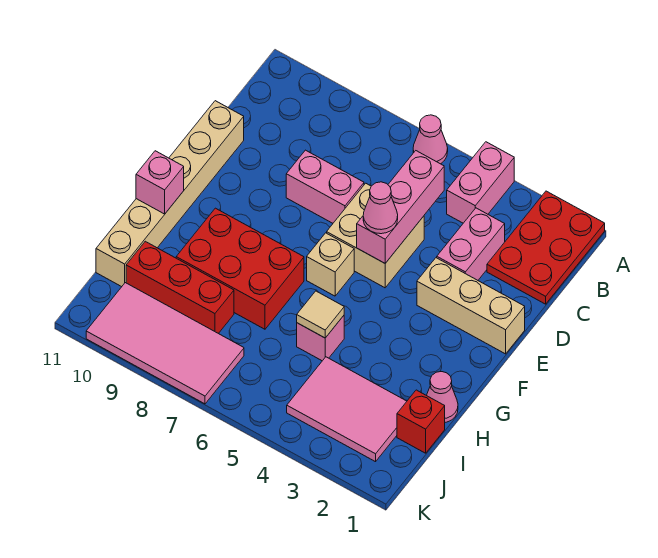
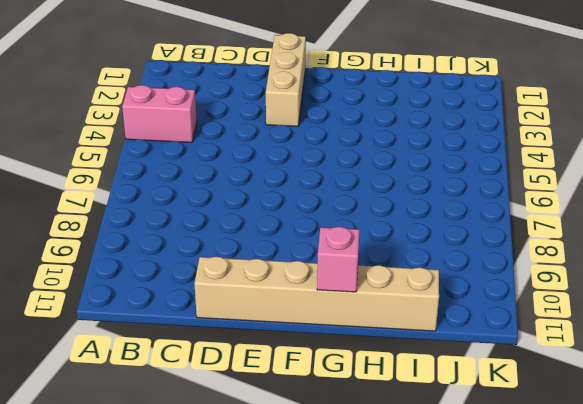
none -> red 2x3 plate [487,191,605,304]
none -> pink 1x1 cone [413,115,448,164]
none -> pink 1x2 brick [437,208,505,280]

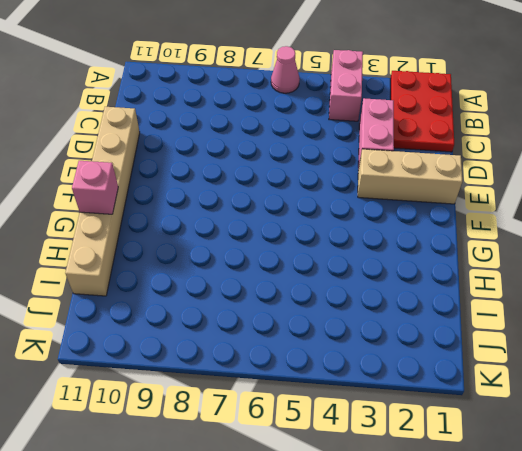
none -> tan 2x2 brick [327,183,424,288]
none -> pink 1x2 brick [286,150,364,223]
none -> tan 1x1 brick [307,233,354,296]

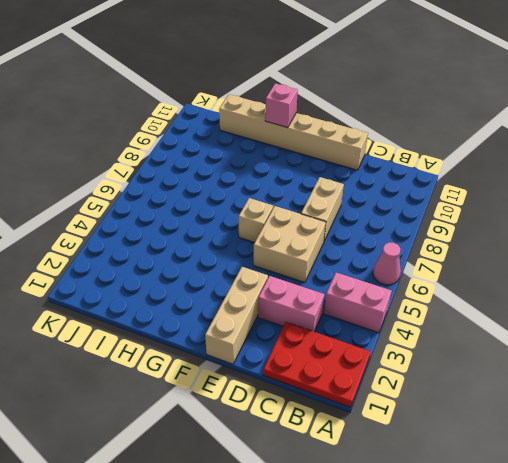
tan 1x2 brick [301,177,344,241] -> pink 1x2 brick [286,150,364,223]
none -> red 2x3 brick [176,208,304,329]
none -> pink 1x1 cone [427,372,458,422]
none -> pink 1x1 brick [297,316,344,361]

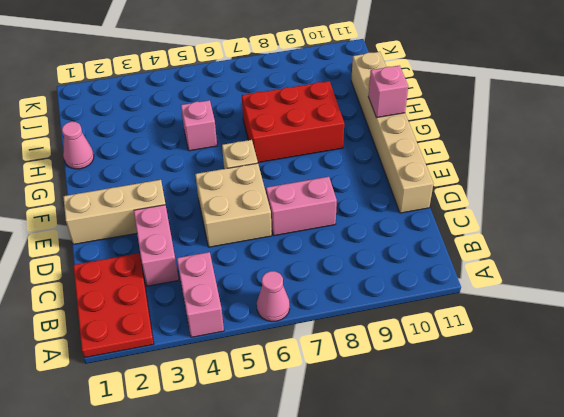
none -> red 1x1 brick [397,390,445,453]
none -> pink 2x3 tile [287,357,407,462]
none -> red 1x3 brick [126,241,234,334]

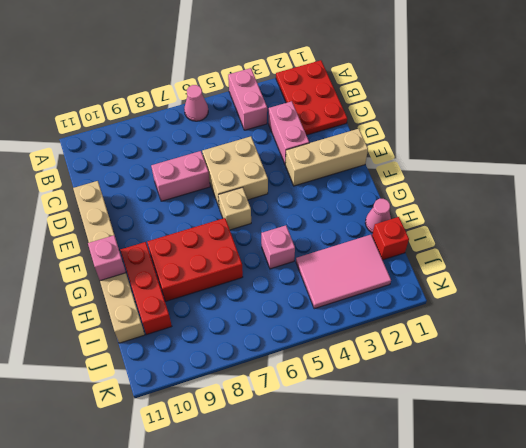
red 1x3 brick [121,242,172,335] -> red 1x3 brick turned to [126,241,234,334]
none -> pink 2x4 tile [86,283,244,404]
none -> pink 1x3 brick [357,151,444,263]
none -> tan 1x1 tile [297,291,344,338]

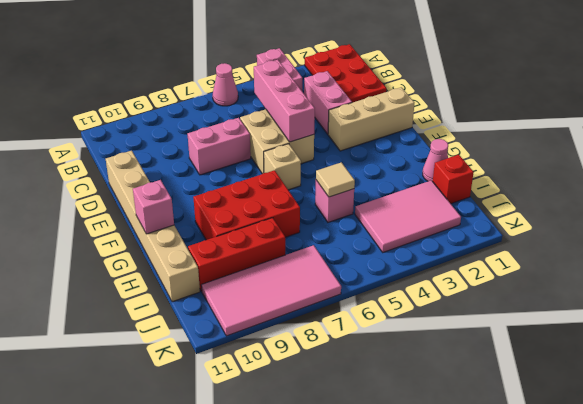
none -> pink 1x1 cone [363,182,398,234]

